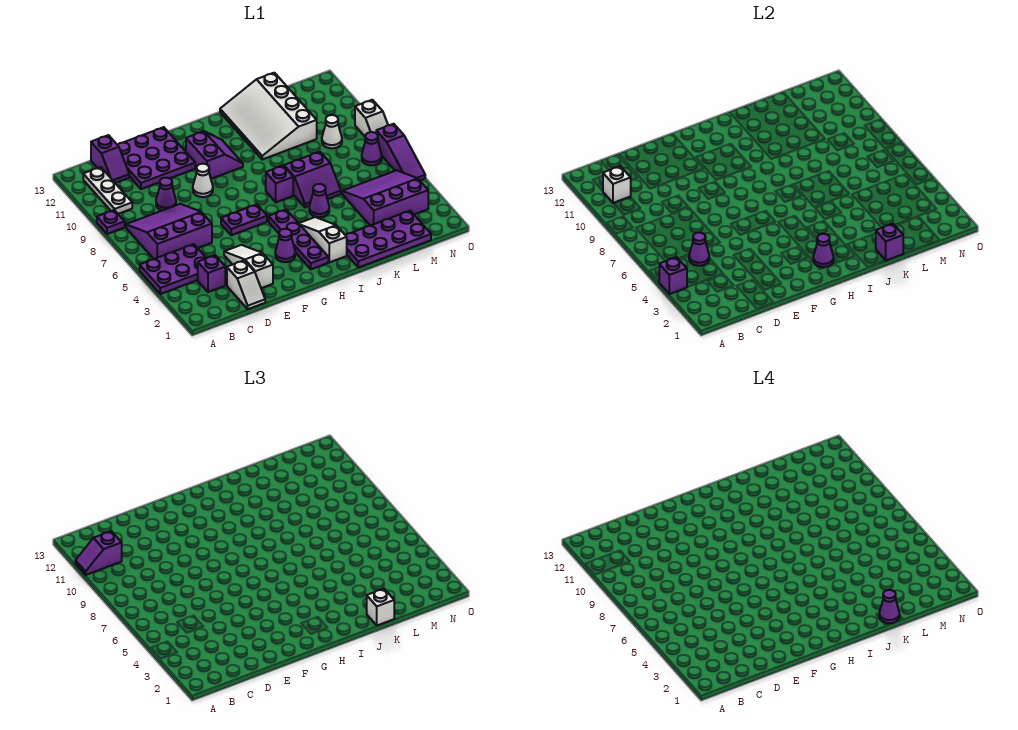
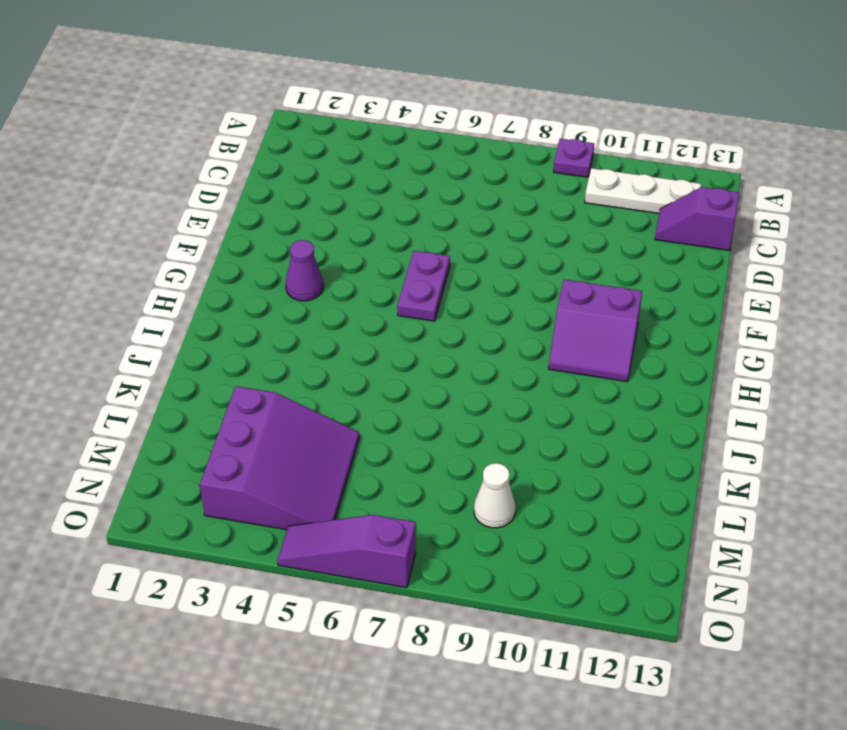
none -> purple 2x3 plate [140,244,206,294]
none -> purple 3x3 slope [126,204,212,259]
none -> purple 1x1 brick [198,255,225,292]
none -> white 1x2 slope [227,260,265,309]

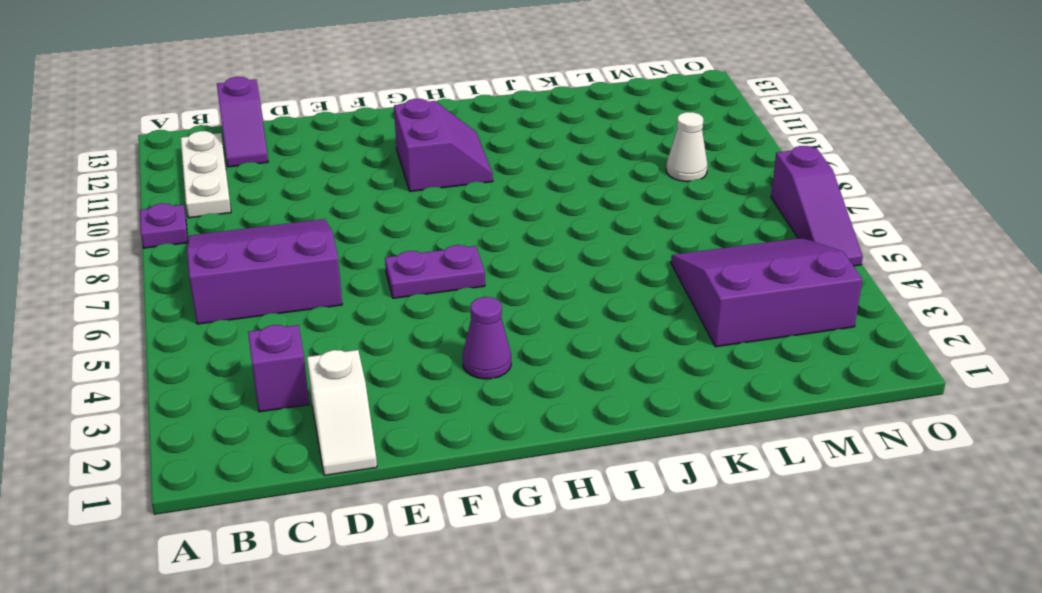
none -> purple 2x3 plate [140,244,206,294]
none -> purple 1x1 cone [156,178,176,210]
none -> purple 3x3 plate [118,127,195,189]
none -> white 1x3 slope [224,245,273,288]

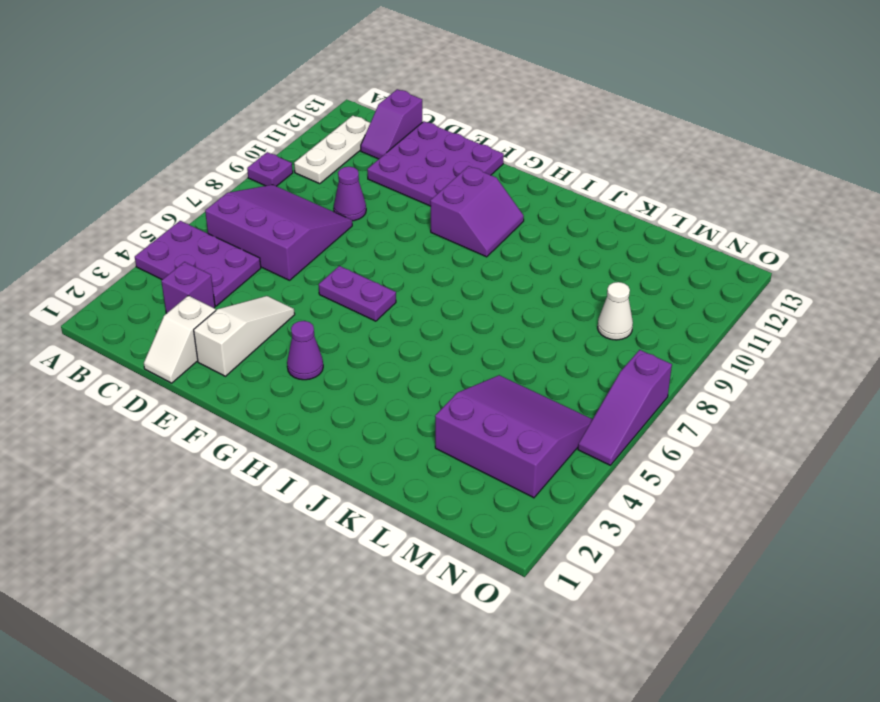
none -> white 1x1 cone [193,164,213,197]
none -> purple 1x4 plate [269,209,328,269]
none -> white 1x3 slope [299,217,347,262]
none -> purple 1x1 brick [266,166,293,202]

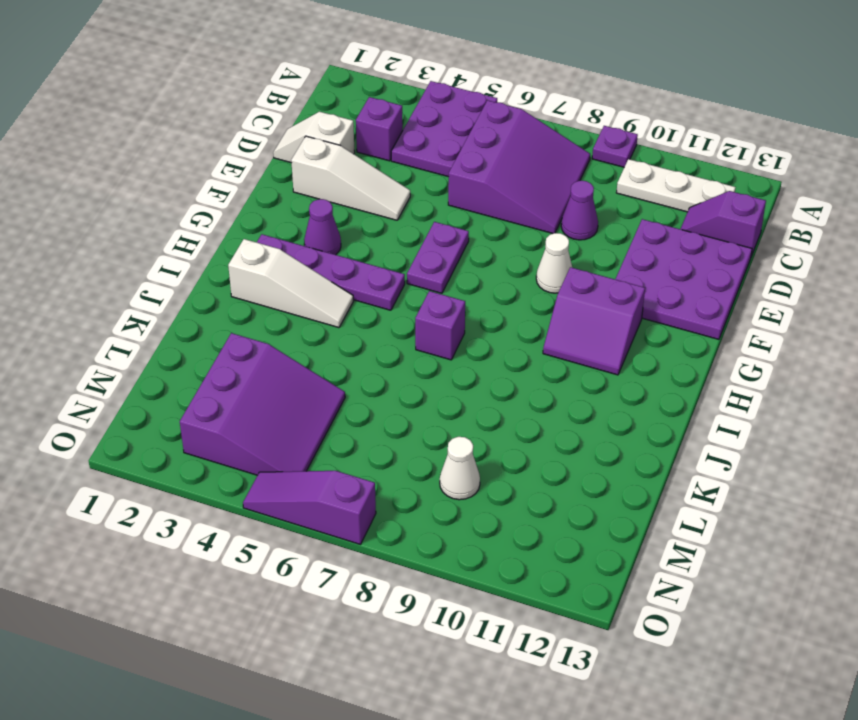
none -> purple 2x4 plate [346,211,431,268]
none -> purple 1x1 cone [309,184,329,217]
none -> purple 2x2 slope [284,152,341,207]
none -> white 3x4 slope [220,73,317,159]

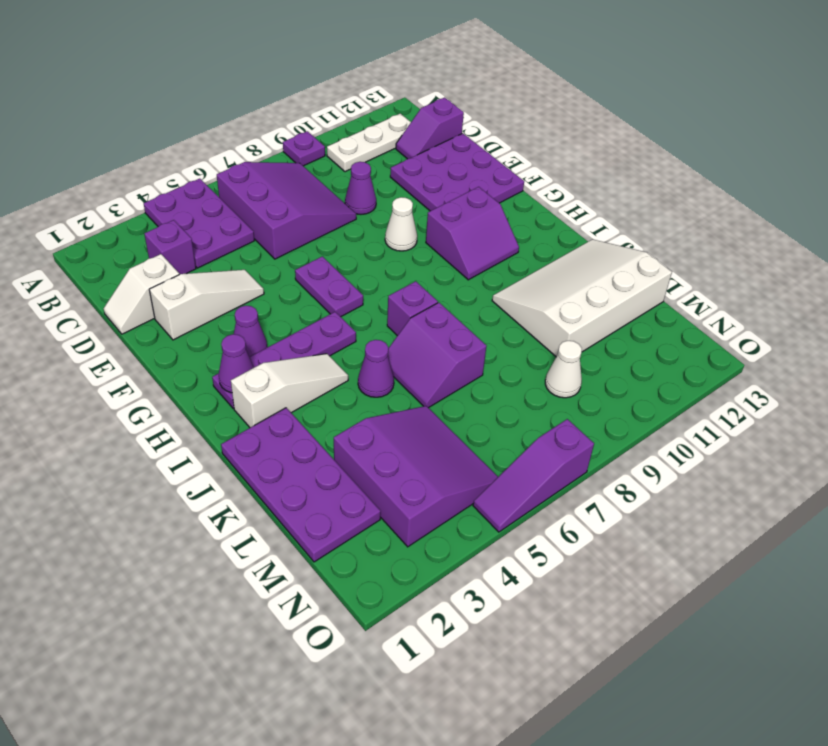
none -> purple 1x1 cone [362,132,382,165]
none -> white 1x2 slope [355,100,388,136]
none -> purple 1x1 brick [659,257,687,294]
none -> white 1x1 brick [603,166,631,203]

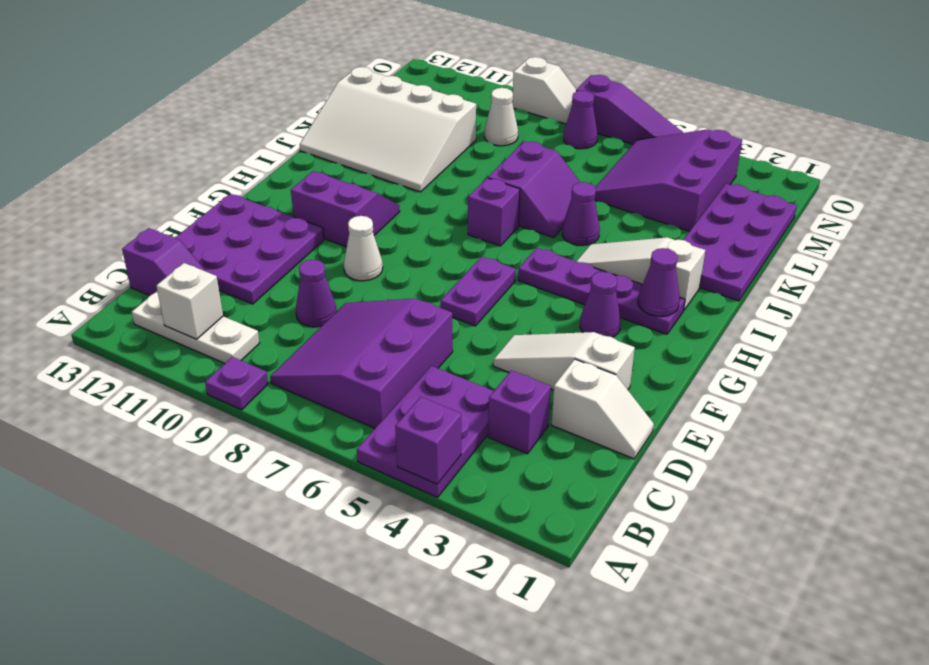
none -> purple 1x1 cone [689,233,709,266]
none -> purple 1x1 brick [876,224,903,260]
none -> purple 1x2 slope [75,531,122,575]
none -> white 1x1 brick [367,589,394,625]

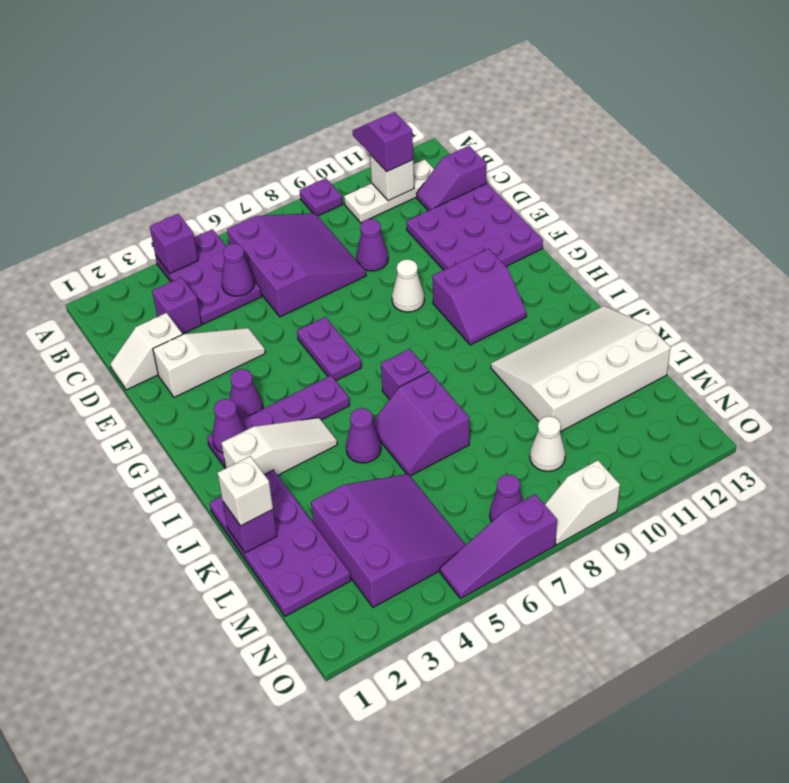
none -> purple 1x1 cone [879,590,900,623]

